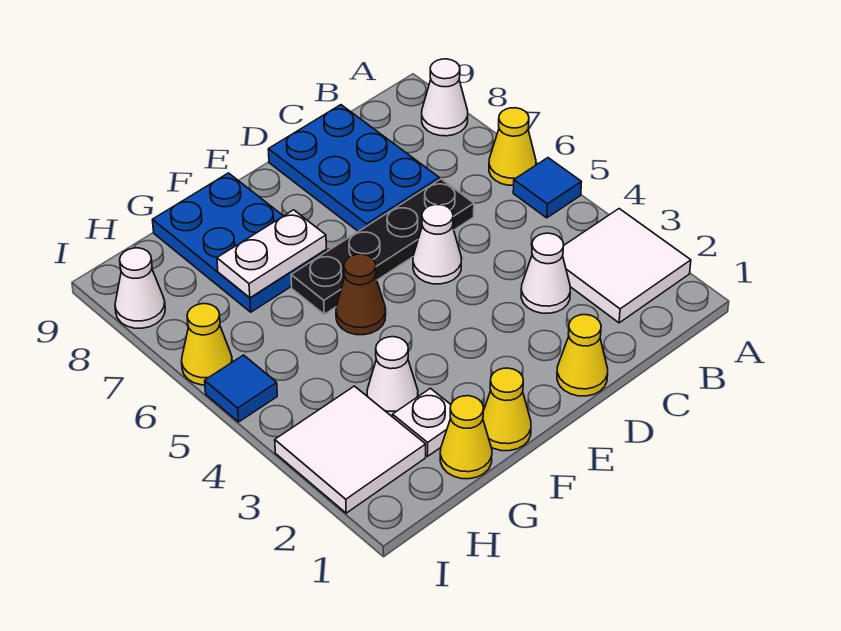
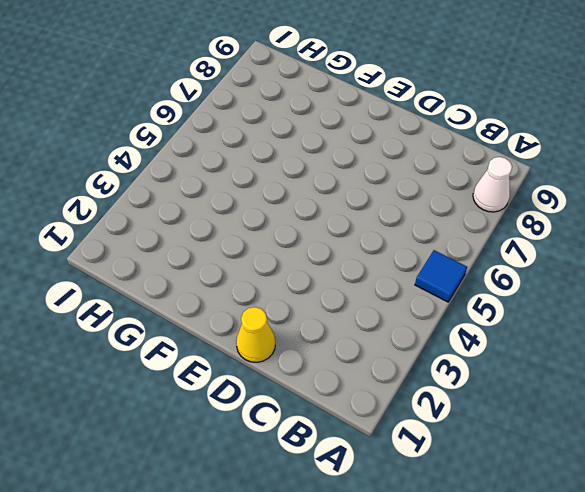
none -> white 2x2 tile [563,209,691,323]
none -> yellow 1x1 cone [489,108,536,186]
none -> white 1x1 cone [521,233,570,313]

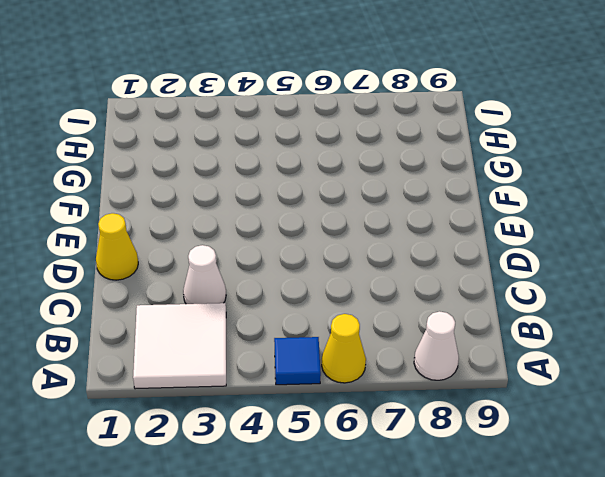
none -> black 1x4 plate [291,179,474,314]
none -> blue 2x3 plate [268,105,439,231]
none -> white 1x1 cone [413,205,462,284]

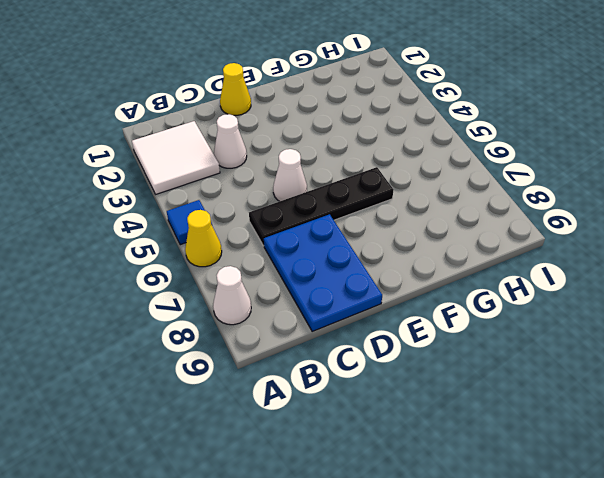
none -> yellow 1x1 cone [483,368,531,451]
none -> brown 1x1 cone [336,254,386,335]
none -> blue 2x3 plate [153,173,327,312]

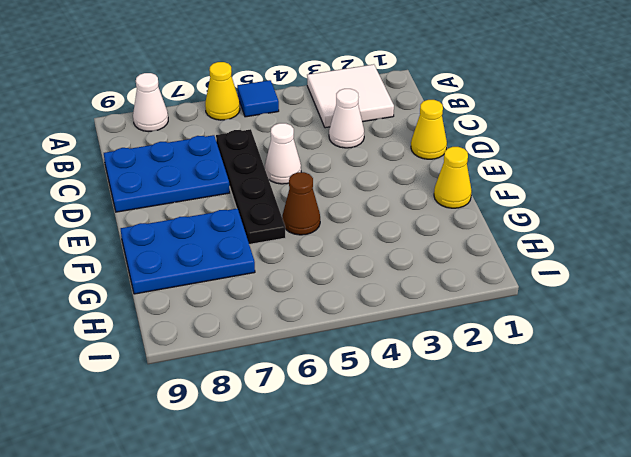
none -> yellow 1x1 cone [440,396,492,479]
none -> white 1x1 plate [393,388,451,456]
none -> white 1x1 cone [367,337,418,417]

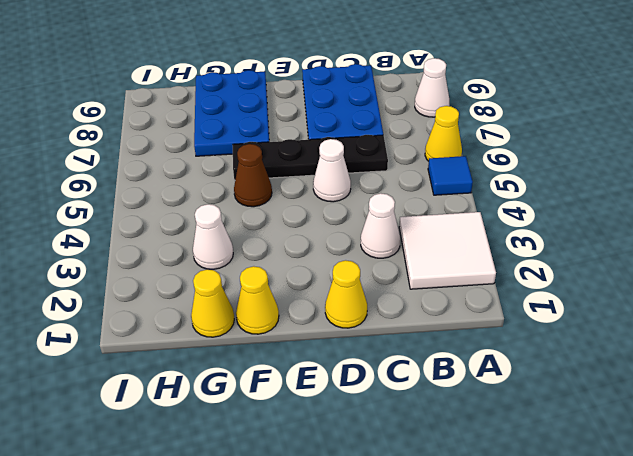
none -> white 1x1 plate [393,388,451,456]
none -> white 2x2 tile [275,386,426,513]
none -> blue 1x1 tile [205,355,277,422]

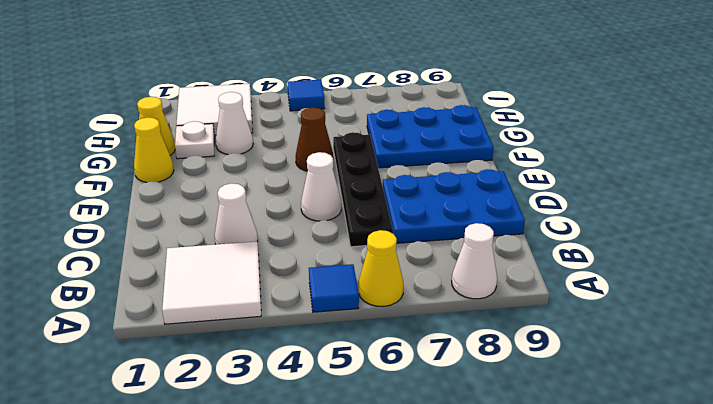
none -> yellow 1x1 cone [557,315,608,396]
none -> yellow 1x1 cone [181,304,232,385]
none -> white 1x1 cone [115,248,165,328]

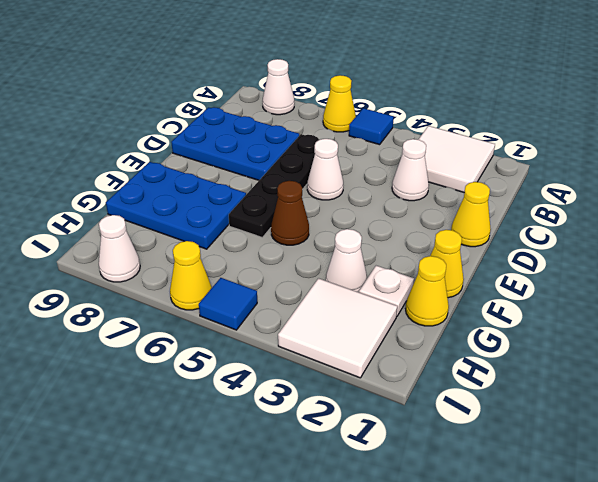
none -> white 1x2 plate [217,210,326,298]

